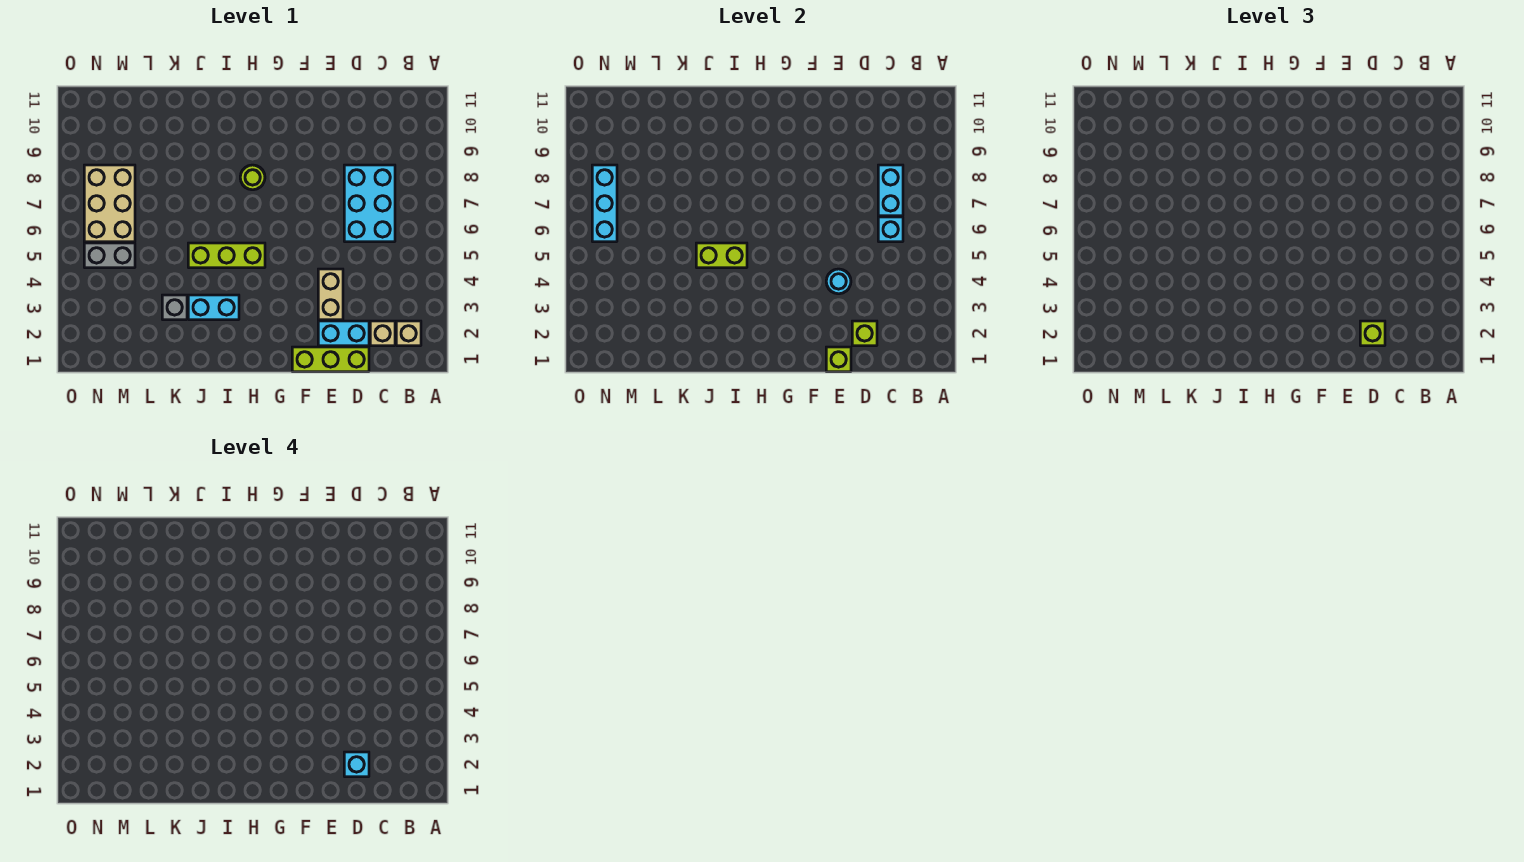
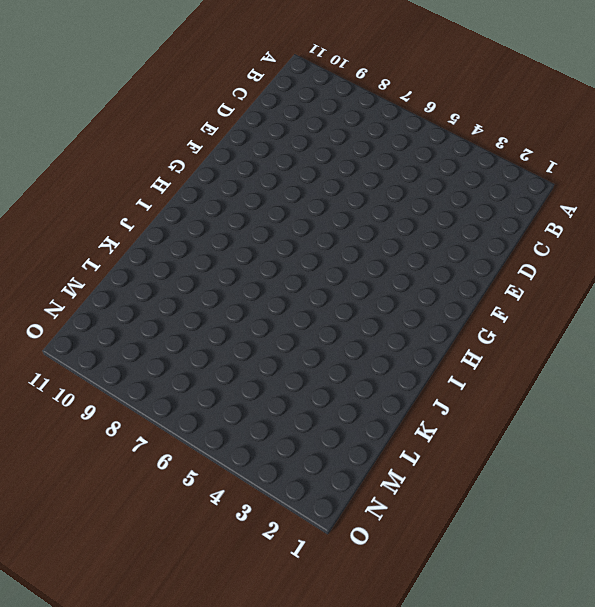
none -> tan 1x1 brick [396,321,421,346]
none -> tan 1x1 brick [370,321,395,346]
none -> cyan 2x3 brick [344,165,395,242]

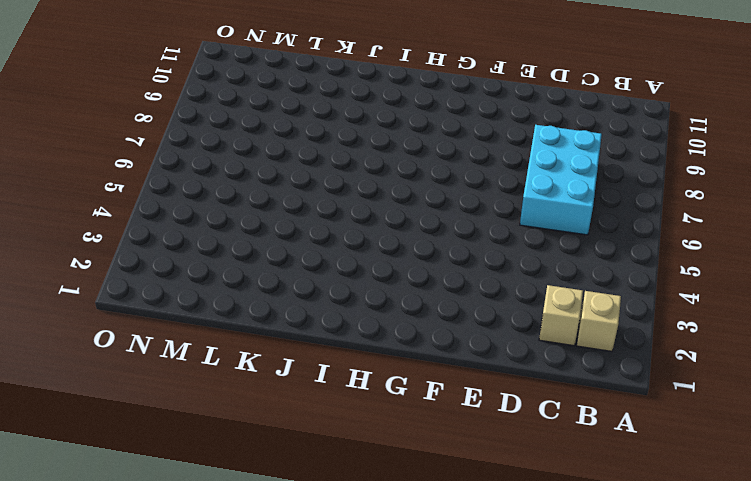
none -> lime 1x3 brick [292,347,369,372]
none -> cyan 1x2 brick [318,321,369,346]
none -> tan 1x2 brick [318,269,343,320]

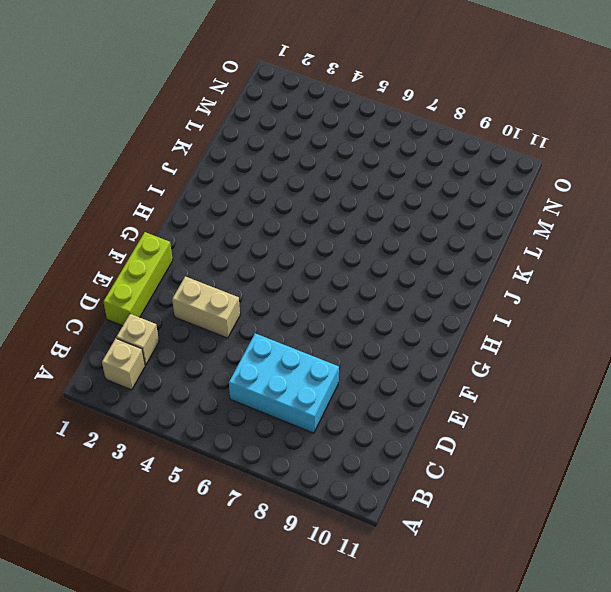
none -> cyan 1x2 brick [318,321,369,346]
none -> lime 1x3 brick [188,243,265,268]
none -> lime 1x1 round brick [240,165,265,190]

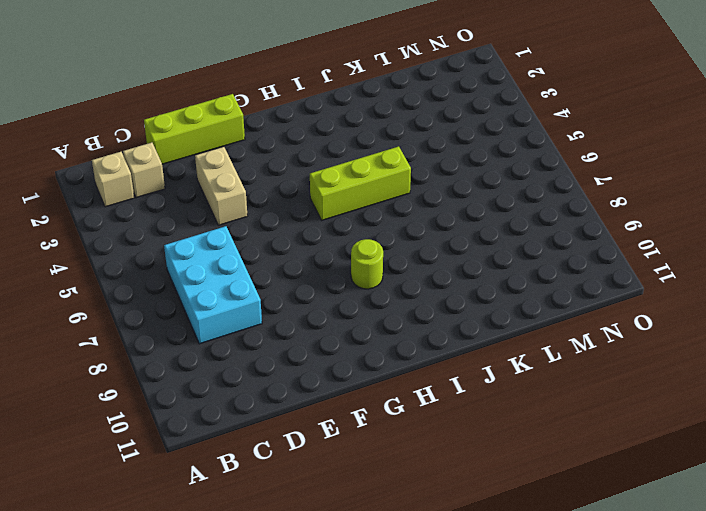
none -> cyan 1x2 brick [318,321,369,346]
none -> cyan 1x2 brick [188,295,239,320]
none -> grey 1x1 brick [162,295,187,320]

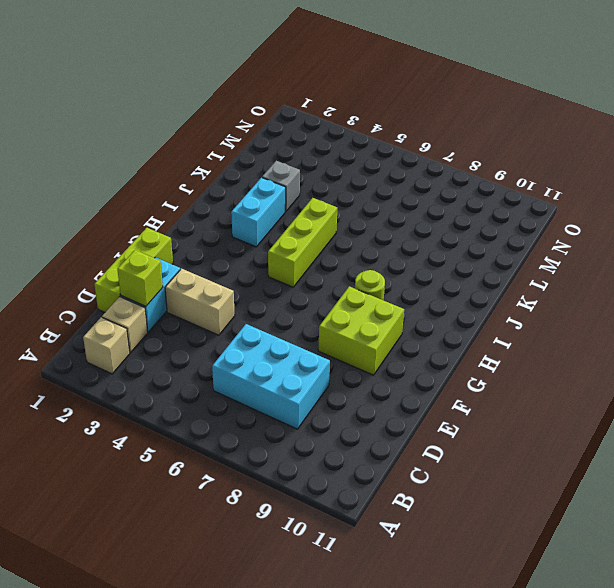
lime 2x2 brick [318,286,404,375] -> none
none -> grey 1x2 brick [84,243,135,268]
none -> tan 2x3 brick [84,165,135,242]
none -> cyan 1x1 brick [878,217,903,242]

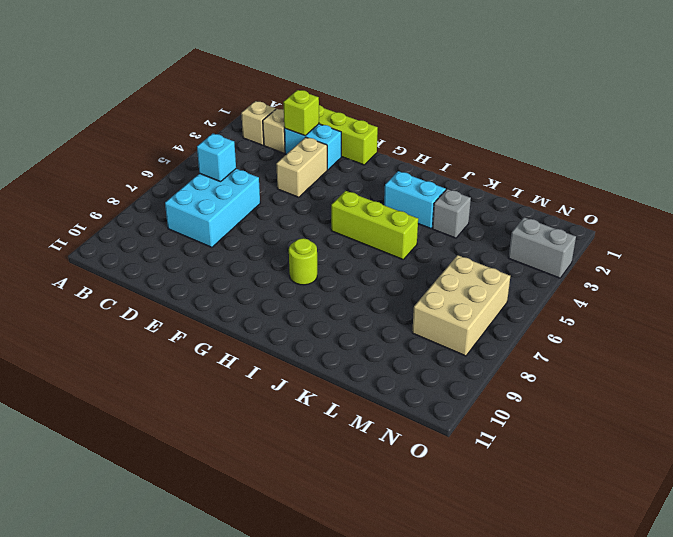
grey 1x2 brick [509,217,576,278] -> grey 1x2 brick moved to [84,243,135,268]
none -> cyan 1x2 brick [878,165,903,216]
none -> lime 1x1 brick [826,347,851,372]
none -> cyan 1x1 round brick [826,269,851,294]

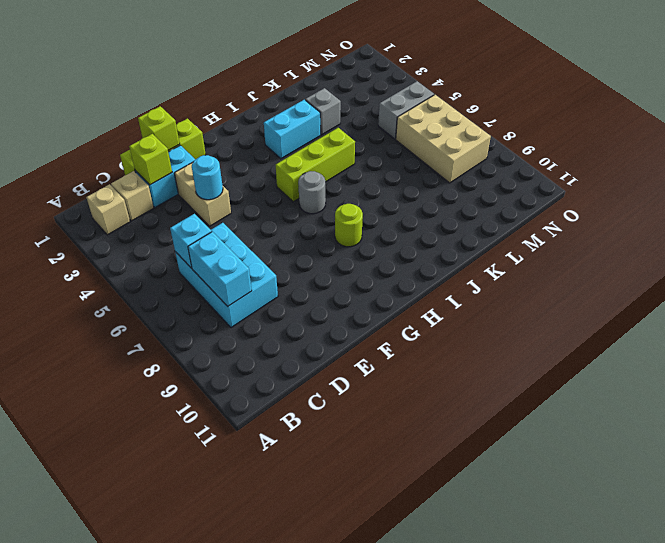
grey 1x1 round brick [298,171,326,214] -> none
none -> lime 1x2 brick [696,243,747,268]
none -> cyan 1x3 brick [592,165,617,242]
none -> lime 1x1 brick [1360,321,1385,346]

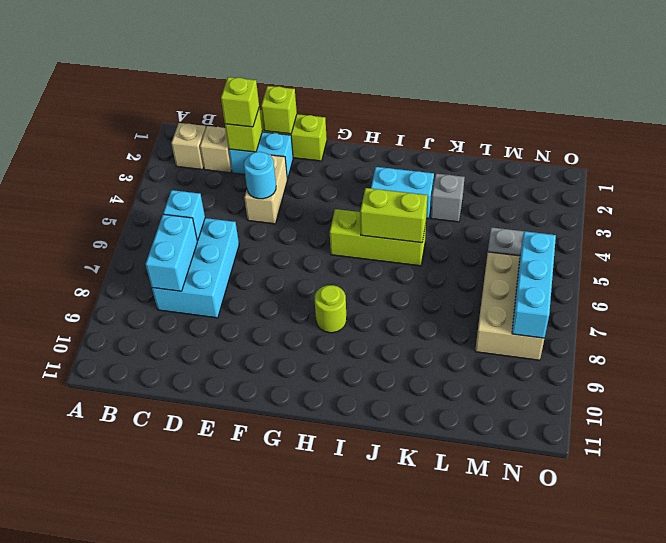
none -> cyan 1x1 brick [344,752,369,777]

